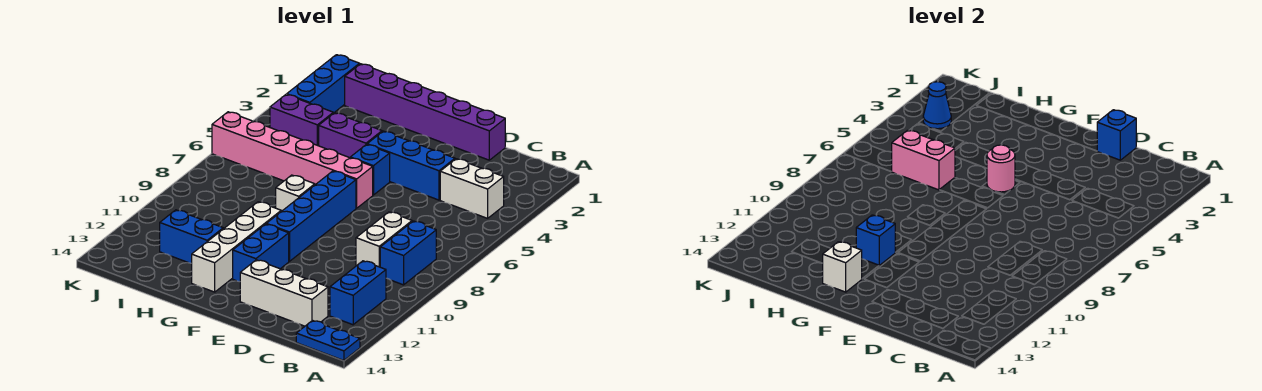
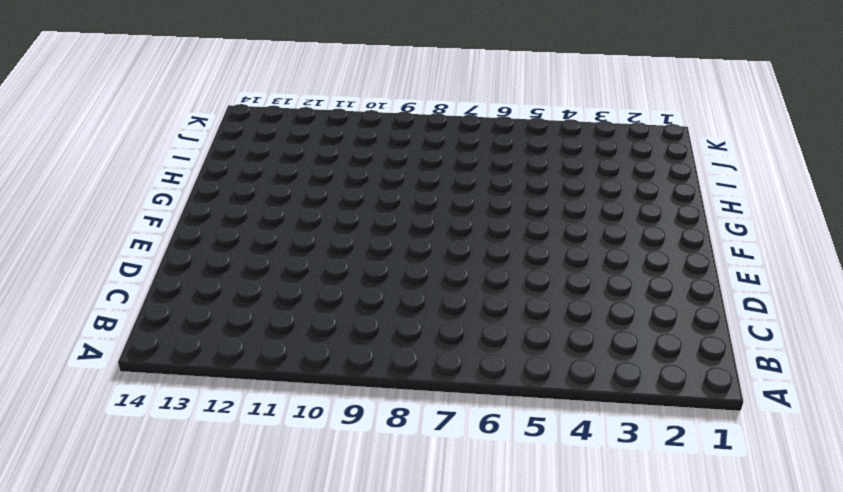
none -> blue 1x2 plate [296,321,360,360]
none -> white 1x2 brick [440,159,504,218]
none -> blue 1x2 brick [380,221,436,285]

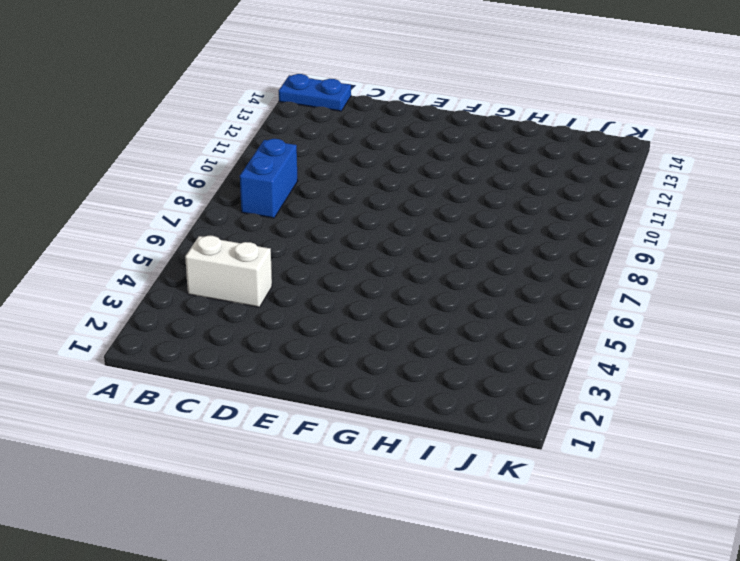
none -> blue 1x2 brick [330,261,386,325]
none -> white 1x2 brick [356,212,412,267]
none -> white 1x3 brick [240,260,328,326]

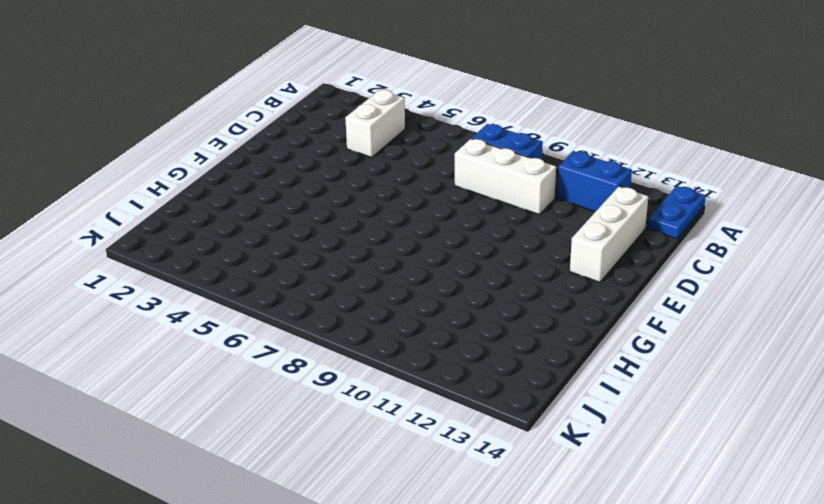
white 1x3 brick [455,139,556,215] -> white 1x2 brick [356,212,412,267]
none -> purple 1x6 brick [345,64,505,160]
none -> blue 1x3 brick [367,131,455,200]
none -> blue 1x1 brick [350,145,390,195]

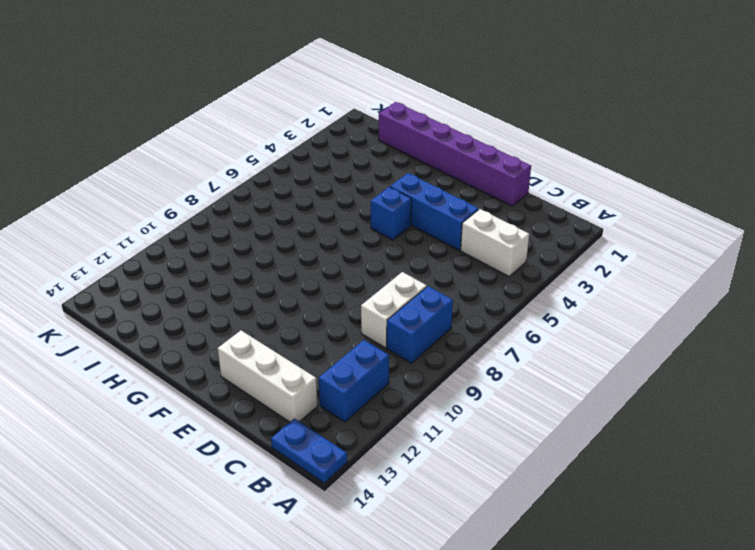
none -> pink 1x6 brick [212,112,373,208]
none -> blue 1x4 brick [267,171,356,261]
none -> blue 1x2 brick [233,224,289,282]

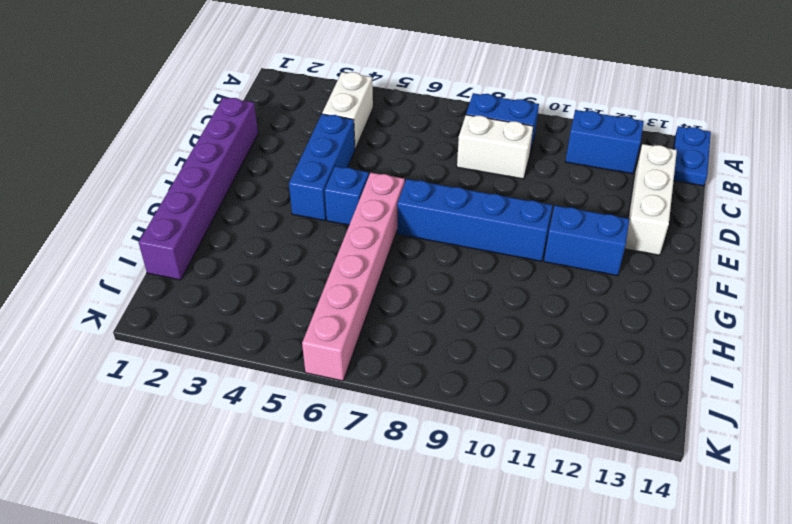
none -> purple 1x2 brick [319,113,382,158]
none -> white 1x1 brick [276,175,315,211]
none -> white 1x4 brick [192,202,281,292]

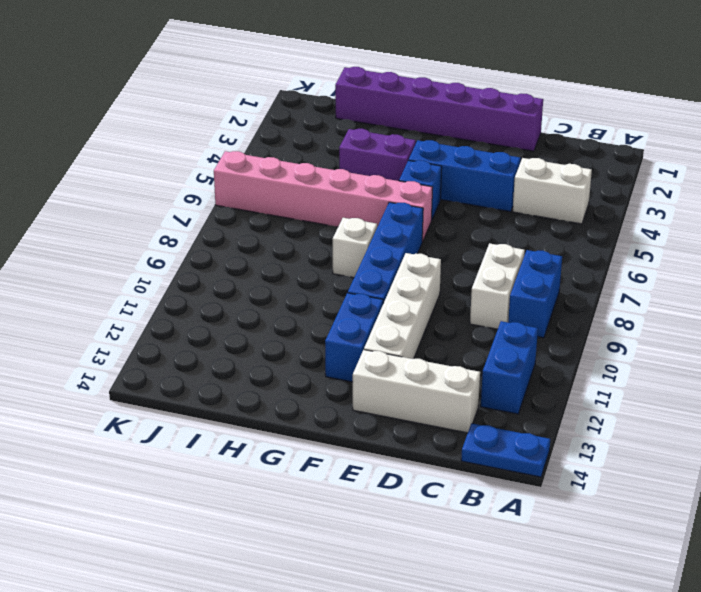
white 1x4 brick [364,253,441,359] -> white 1x4 brick moved to [192,202,281,292]
none -> blue 1x2 brick [160,210,223,263]
none -> purple 1x2 brick [270,94,333,146]
none -> blue 1x3 brick [287,55,360,113]

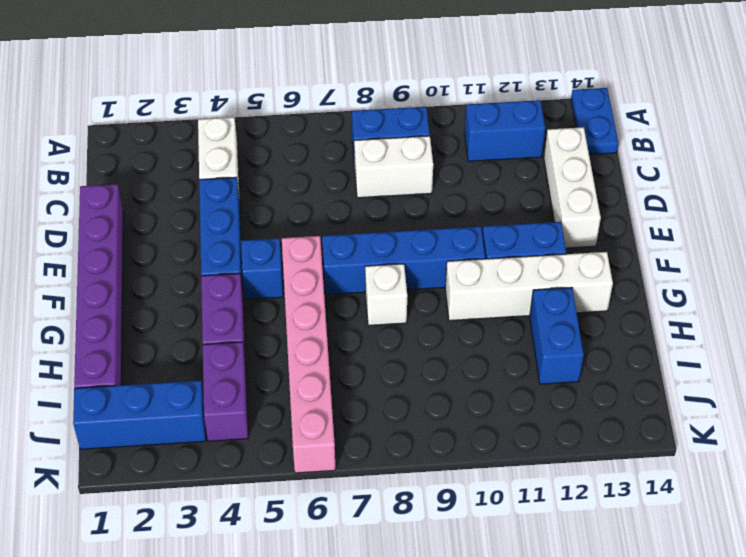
none -> blue 1x1 brick [1097,110,1136,160]
none -> pink 1x1 round brick [987,145,1015,192]
none -> blue 1x1 brick [856,215,895,265]

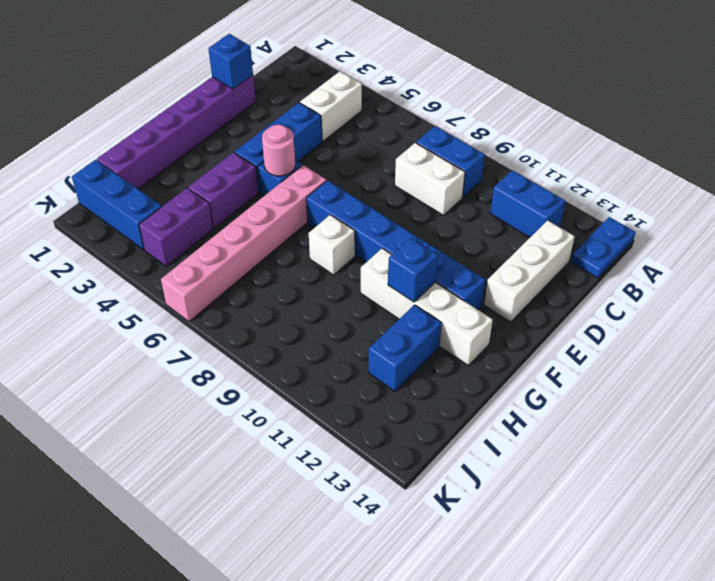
none -> white 1x1 brick [823,242,862,292]
none -> pink 1x2 brick [892,130,955,190]
none -> blue 1x1 cone [923,82,951,129]

